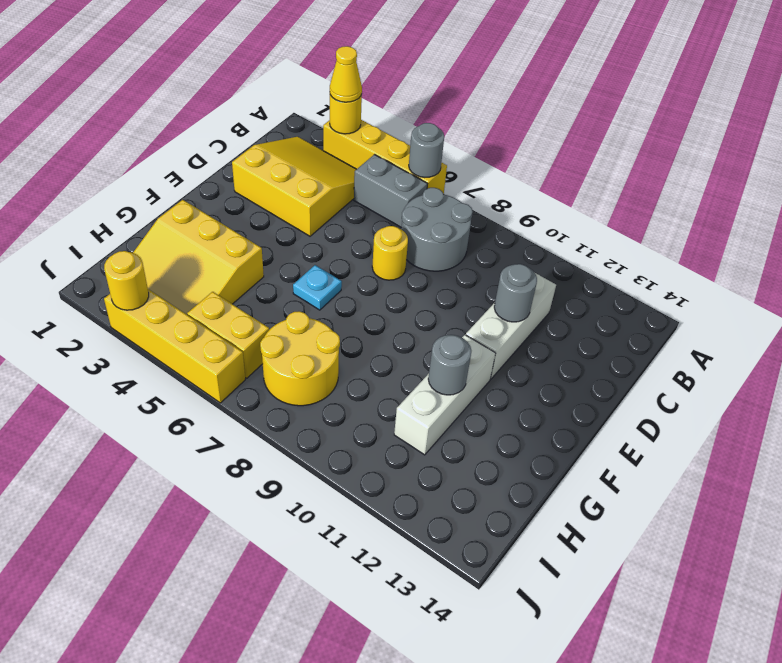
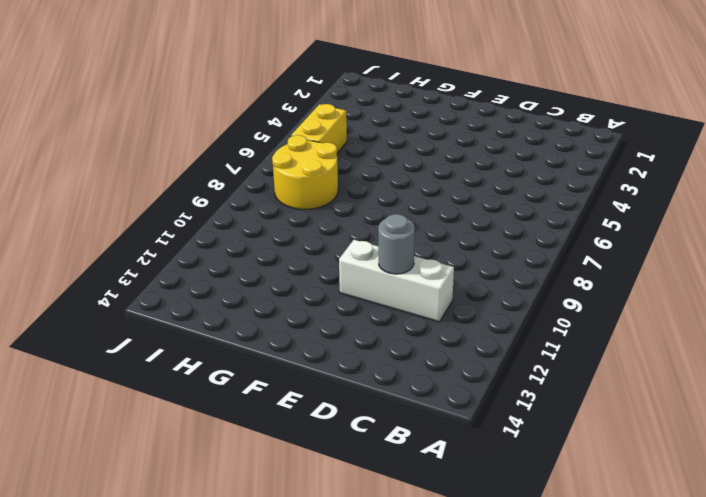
none -> yellow 1x4 brick [323,120,447,194]
none -> yellow 3x3 slope [232,137,356,236]
none -> grey 1x2 brick [354,155,427,228]

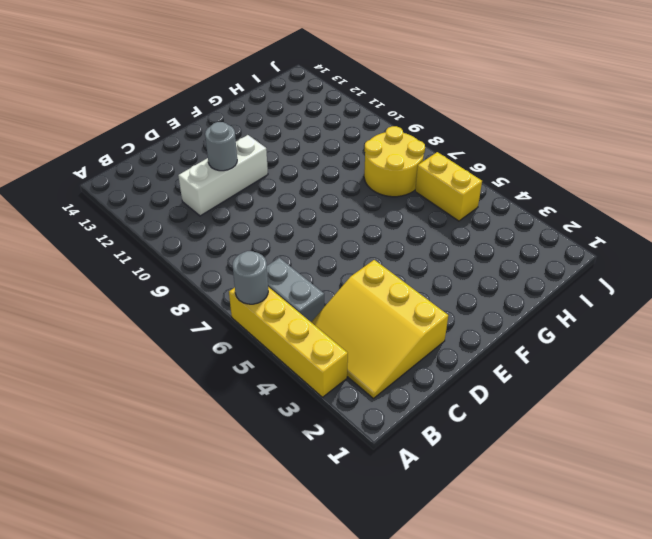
none -> grey 2x2 round brick [401,188,473,271]
none -> yellow 1x1 round brick [372,226,408,280]
none -> cyan 1x1 plate [293,265,342,310]

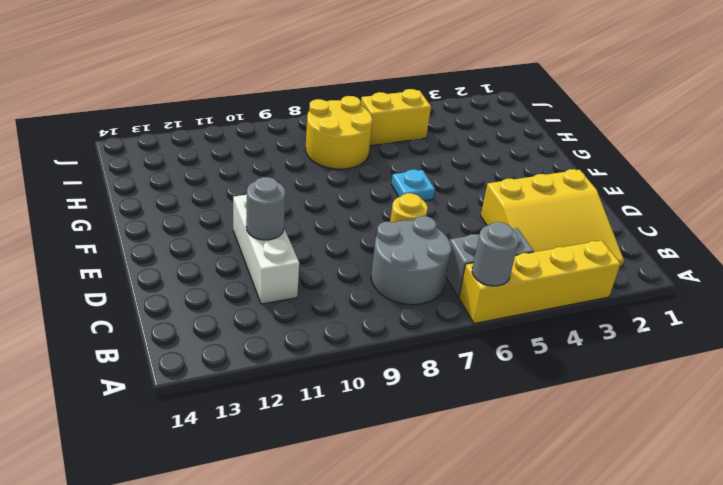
none -> white 1x3 brick [394,335,496,455]
none -> yellow 3x3 slope [133,200,264,314]
none -> yellow 1x4 brick [104,289,245,403]

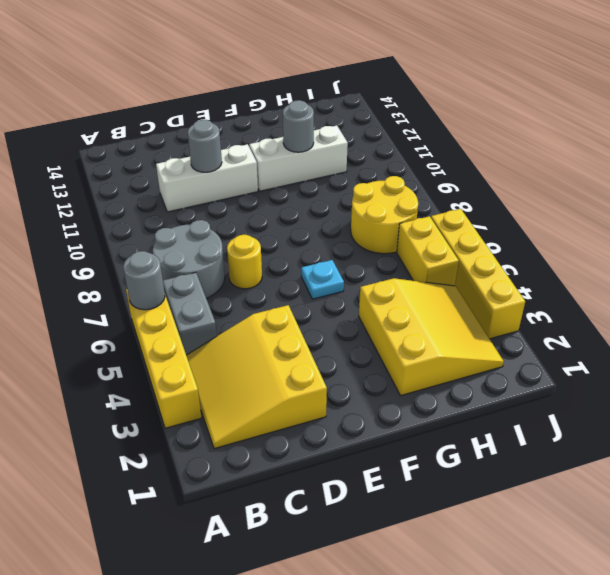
none -> yellow 1x1 round brick [330,95,362,134]
none -> yellow 1x1 round brick [104,251,149,310]
none -> yellow 1x1 cone [330,46,362,102]

